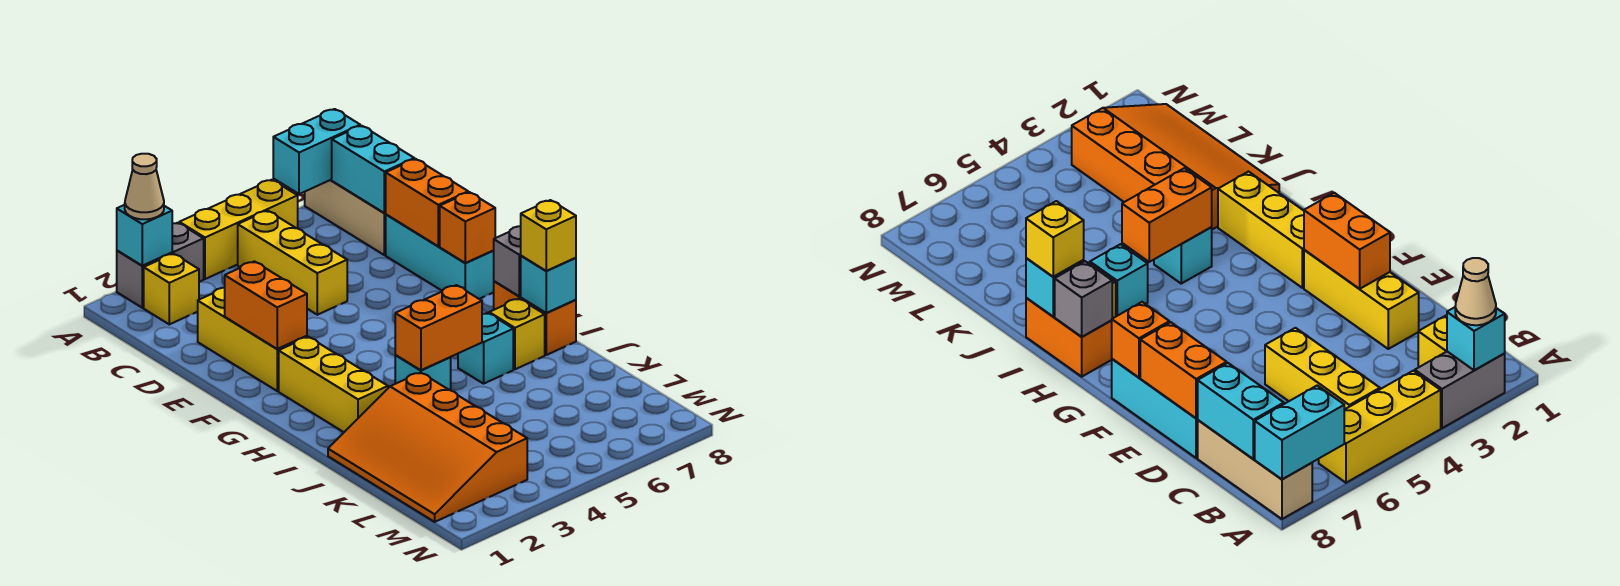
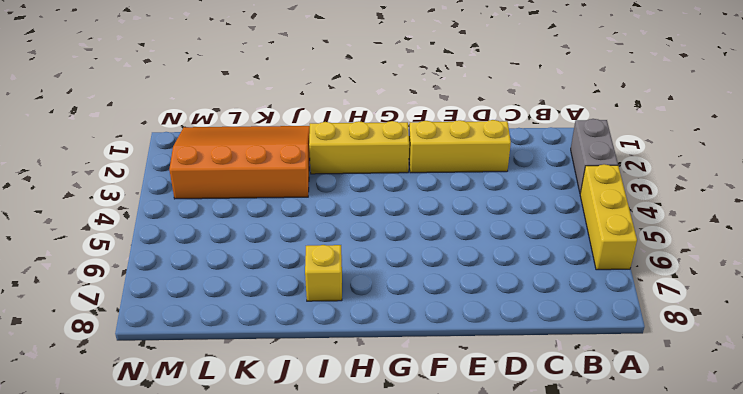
none -> tan 1x3 brick [305,179,386,255]
none -> yellow 1x1 brick [144,254,199,324]
none -> yellow 1x3 brick [238,211,347,315]

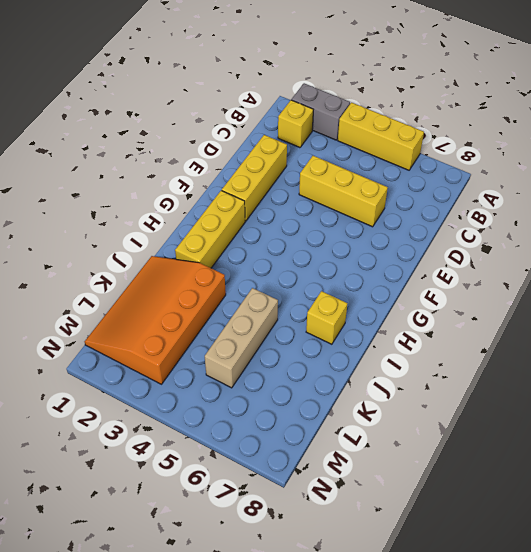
yellow 1x3 brick [299,156,388,227] -> yellow 1x3 brick turned to [238,211,347,315]
tan 1x3 brick [205,288,278,388] -> tan 1x3 brick moved to [305,179,386,255]
none -> cyan 1x3 brick [386,215,494,299]
none -> orange 1x2 brick [494,281,576,355]
none -> cyan 1x1 brick [395,355,451,390]

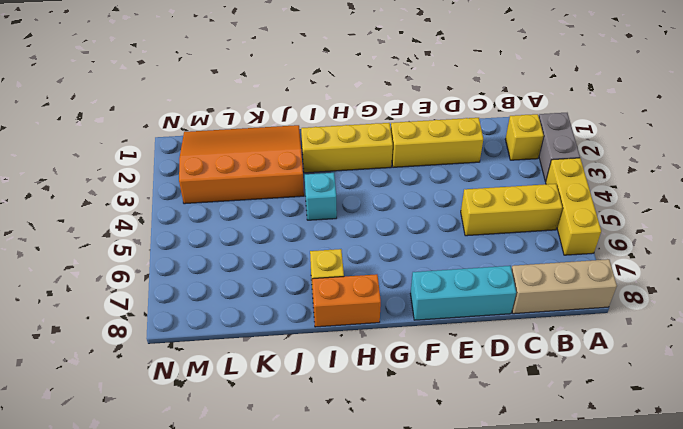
none -> cyan 1x1 brick [458,313,513,384]
none -> cyan 1x1 brick [117,205,172,266]
none -> cyan 1x2 brick [273,109,360,194]

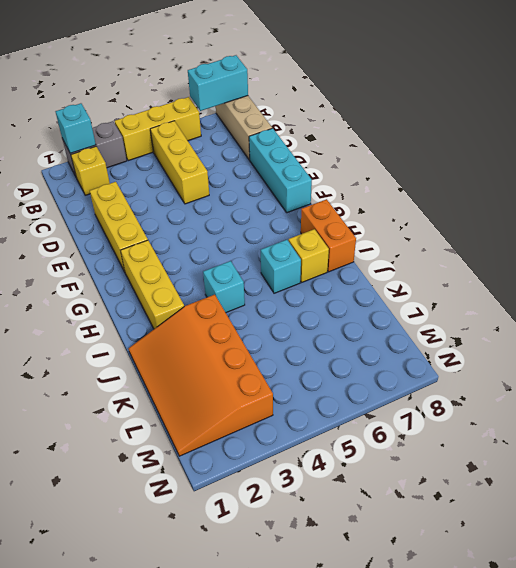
none -> cyan 1x2 brick [332,126,414,213]
none -> orange 1x2 brick [386,159,468,246]
none -> orange 1x2 brick [225,261,307,349]

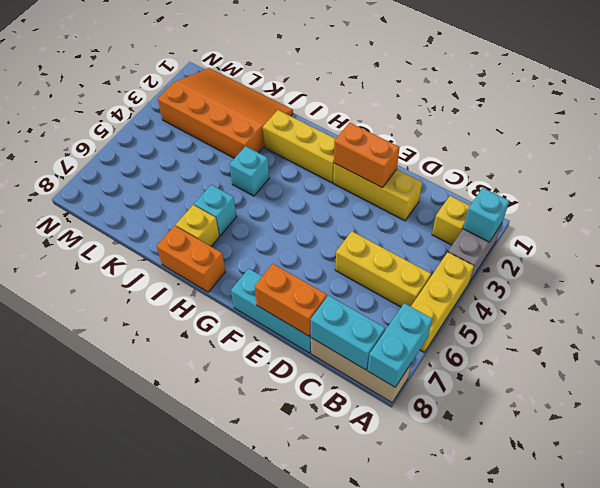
none -> orange 1x1 brick [440,192,495,263]
none -> grey 1x1 brick [493,226,521,296]
none -> orange 1x2 brick [395,285,482,370]

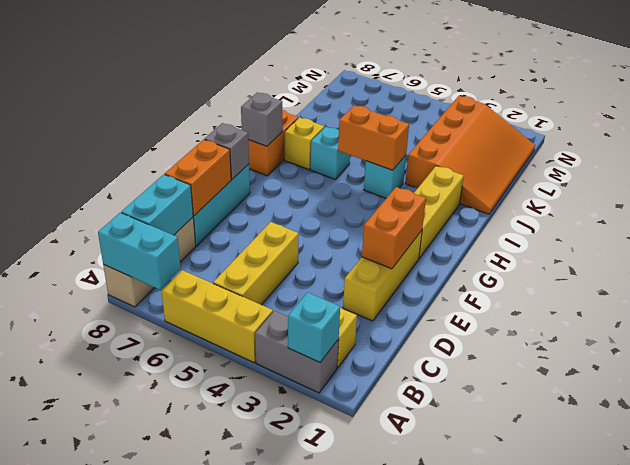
grey 1x1 brick [204,123,249,179] -> orange 1x1 brick [440,192,495,263]
none -> cyan 1x1 brick [521,256,576,313]
none -> tan 1x1 cone [125,154,164,219]
none -> yellow 1x1 brick [521,200,576,271]

